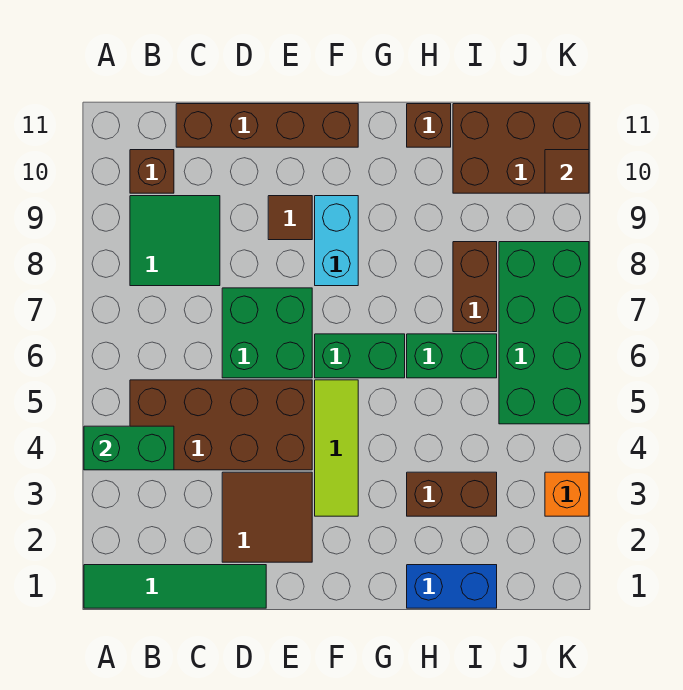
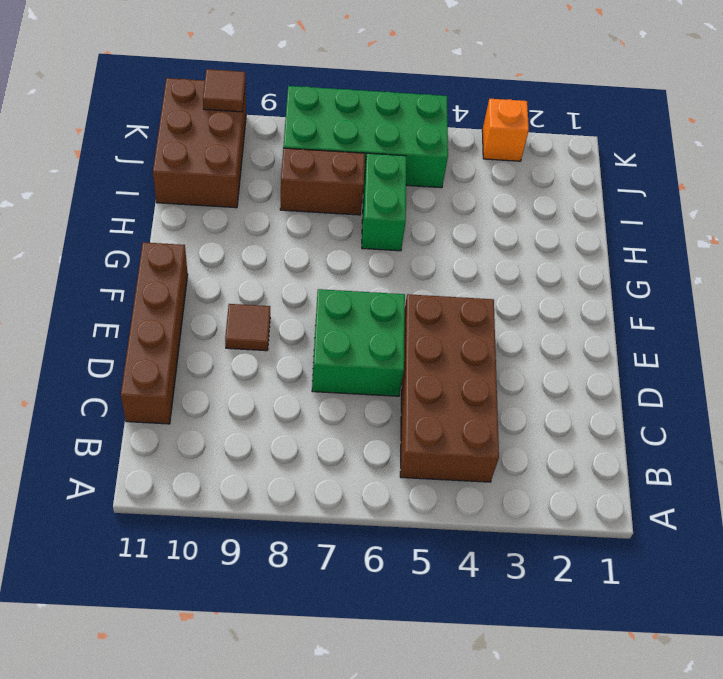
none -> green 1x4 tile [84,565,266,608]
none -> green 2x2 tile [130,196,220,286]
none -> brown 1x1 brick [130,150,174,193]

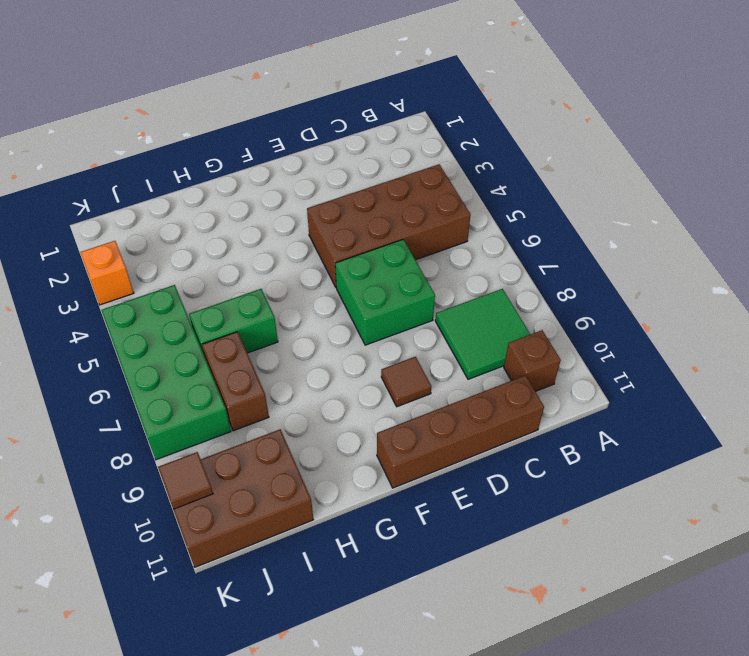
none -> green 1x4 tile [84,565,266,608]
none -> brown 2x2 tile [222,472,312,562]
none -> lime 1x3 tile [315,380,358,516]

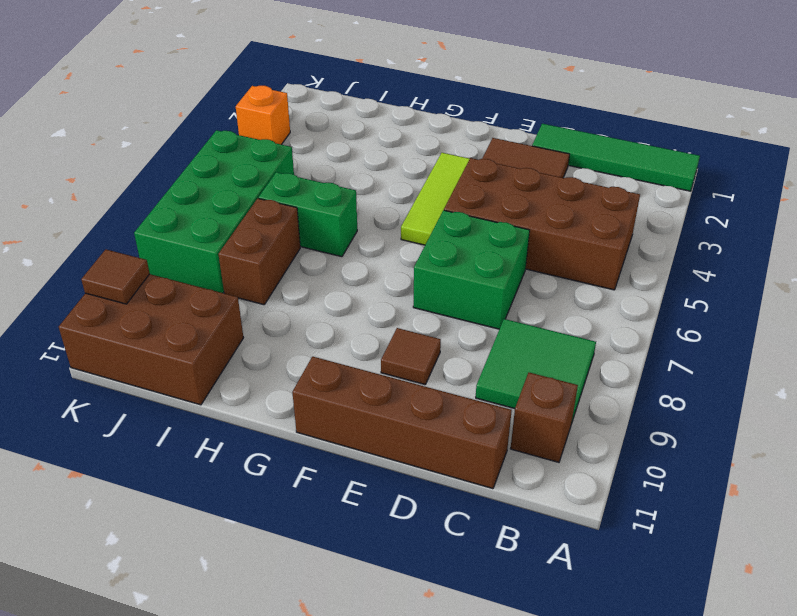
none -> green 1x2 brick [315,334,405,378]
none -> cyan 1x2 brick [315,196,358,286]
none -> blue 1x2 brick [407,565,497,608]

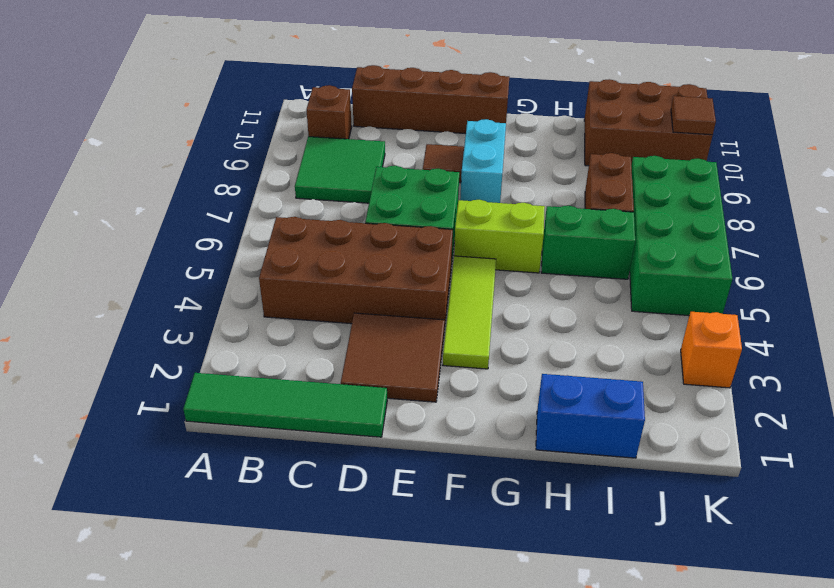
lime 1x2 brick [454,200,545,273] -> green 1x2 brick [315,334,405,378]
none -> brown 1x2 brick [407,472,497,516]
none -> brown 1x1 brick [407,104,451,147]
none -> green 1x2 brick [84,426,174,470]

